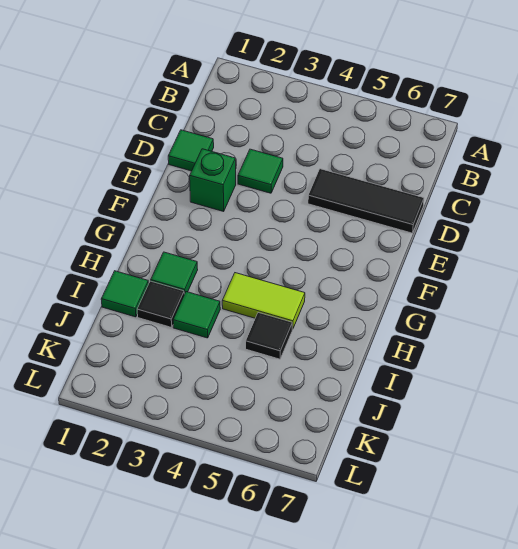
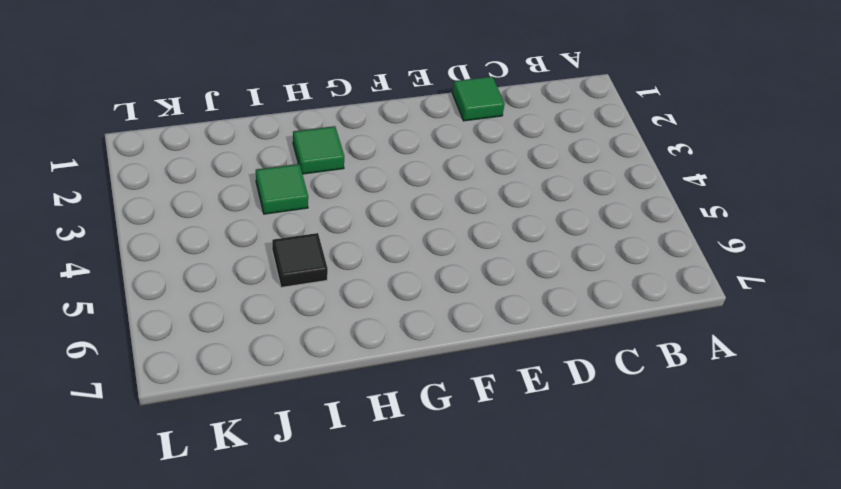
none -> green 1x1 tile [238,149,283,193]
none -> black 1x3 tile [308,169,424,233]

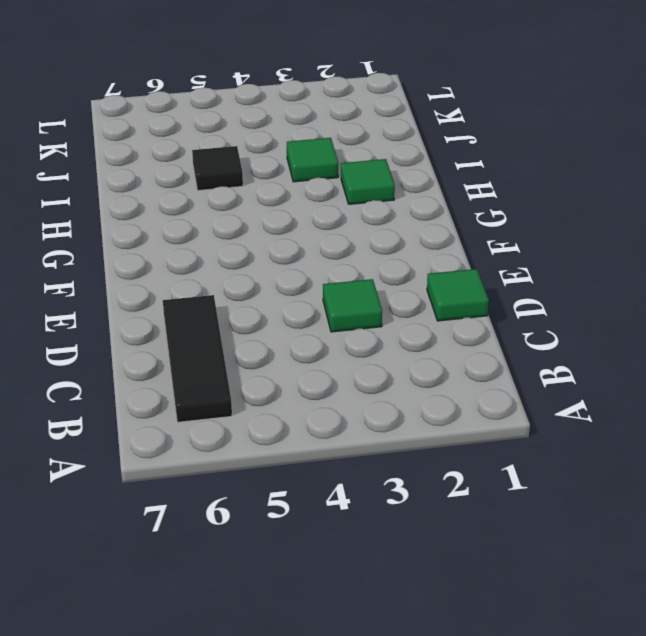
black 1x3 tile [163,295,232,422] -> black 1x3 tile turned to [308,169,424,233]
none -> green 1x1 brick [190,149,236,211]
none -> lime 1x2 tile [222,273,305,329]

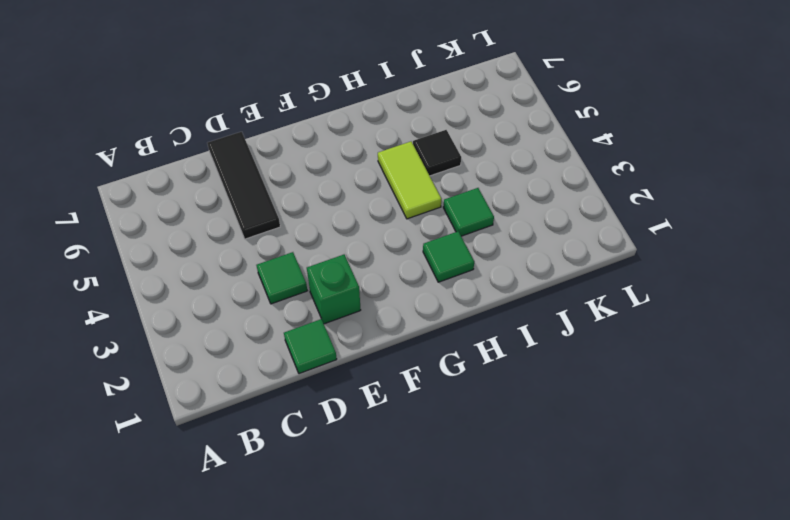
none -> green 1x1 tile [101,271,149,317]
none -> black 1x1 tile [137,281,184,327]

